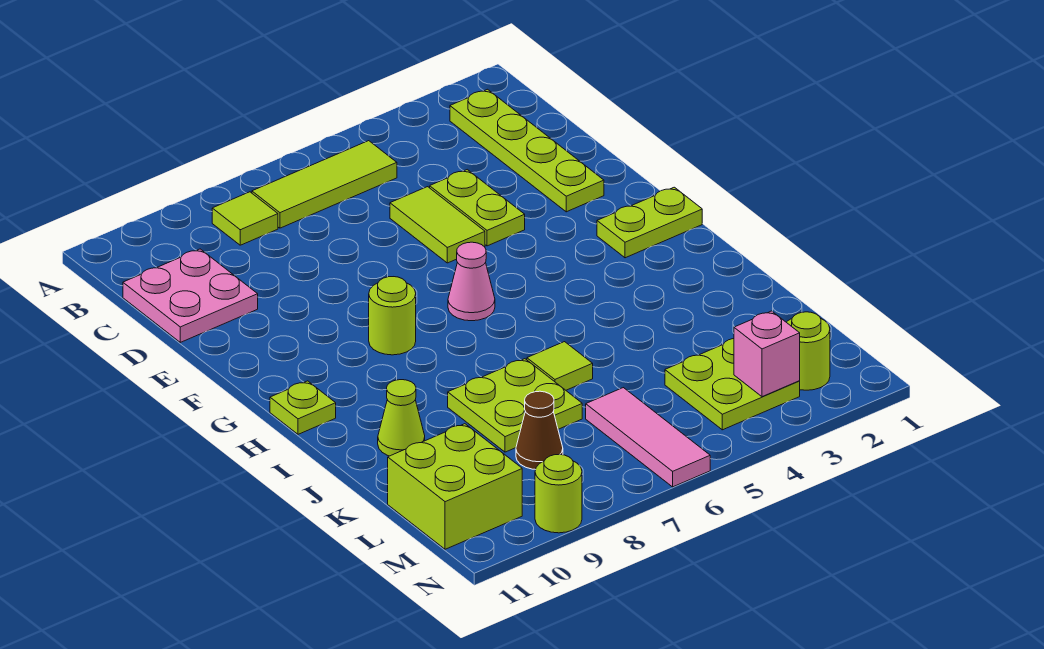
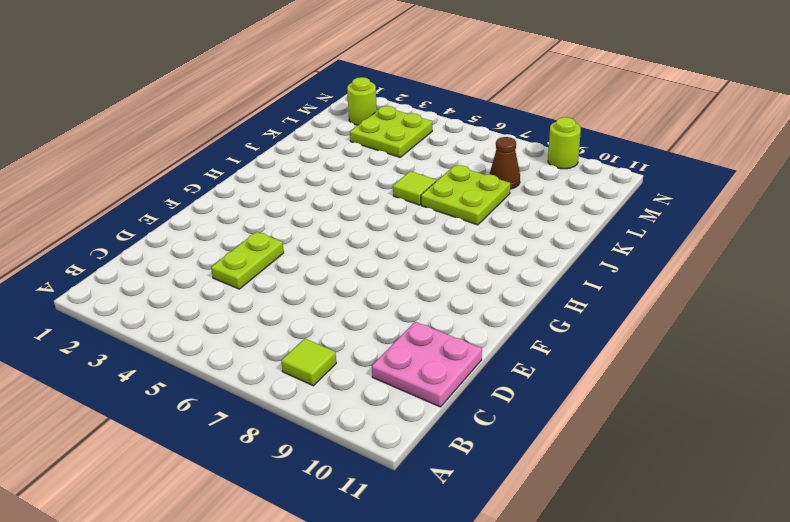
none -> lime 1x4 plate [450,89,604,212]
none -> lime 1x3 tile [252,141,397,228]
none -> lime 1x2 tile [390,187,485,263]

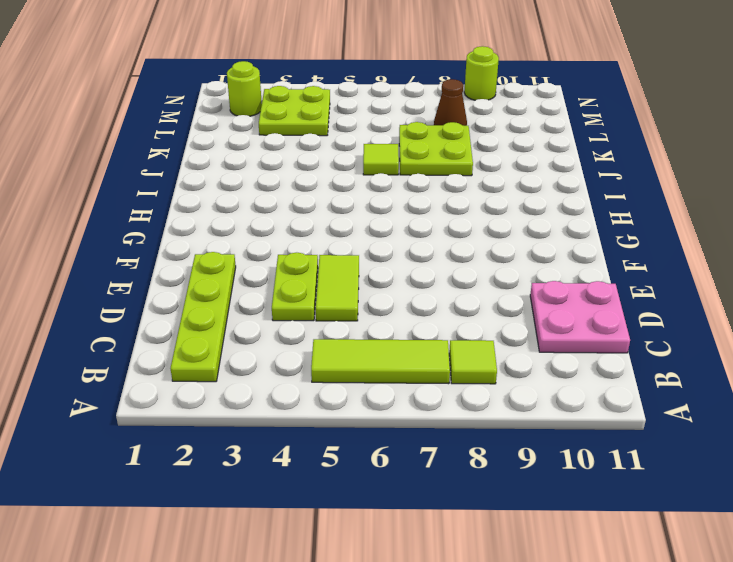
none -> lime 1x2 plate [597,187,702,258]
none -> pink 1x1 cone [448,242,495,321]
none -> lime 1x1 round brick [369,277,416,355]

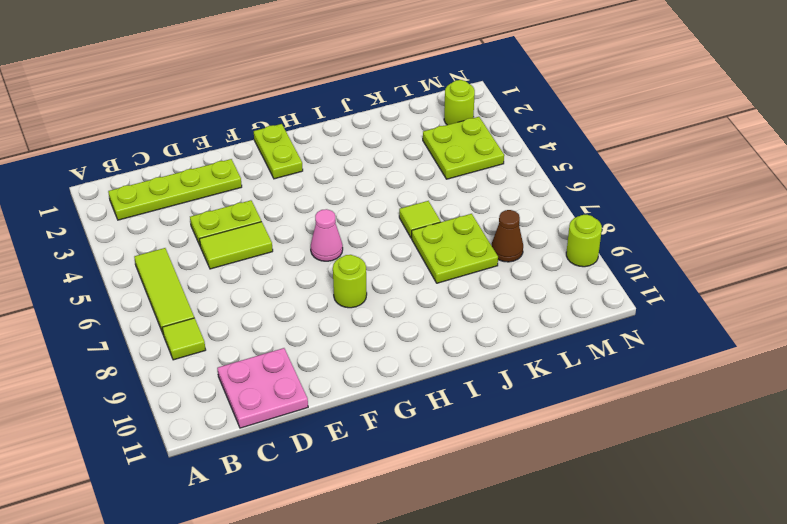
none -> lime 1x1 plate [270,381,336,434]
none -> lime 1x1 cone [378,380,425,456]
none -> pink 1x3 tile [586,388,710,487]

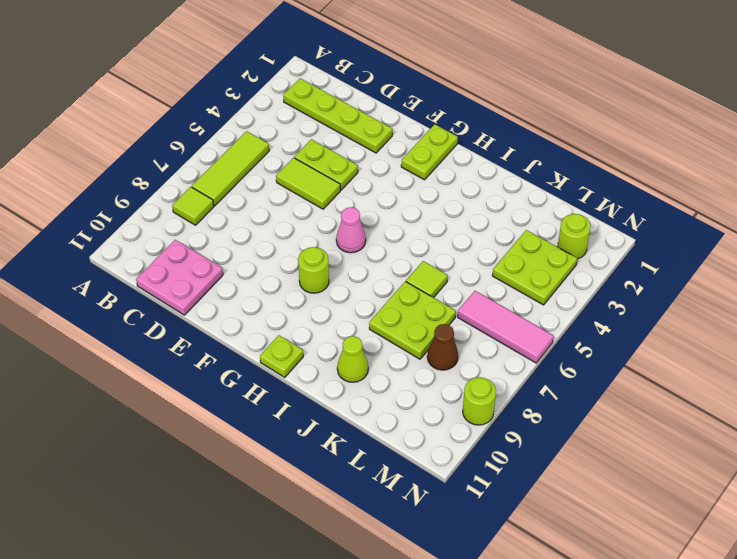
none -> lime 2x2 brick [388,424,522,549]
none -> pink 1x1 brick [734,311,800,397]

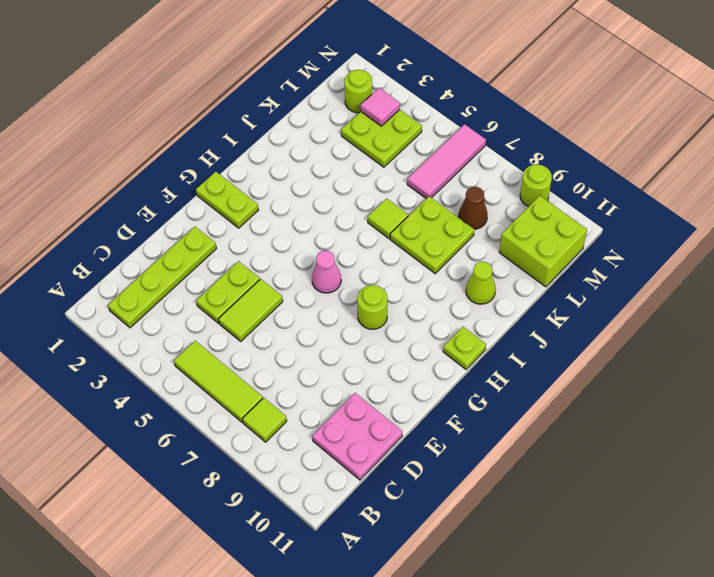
pink 1x1 tile [361,88,400,126] -> pink 1x1 brick [734,311,800,397]

